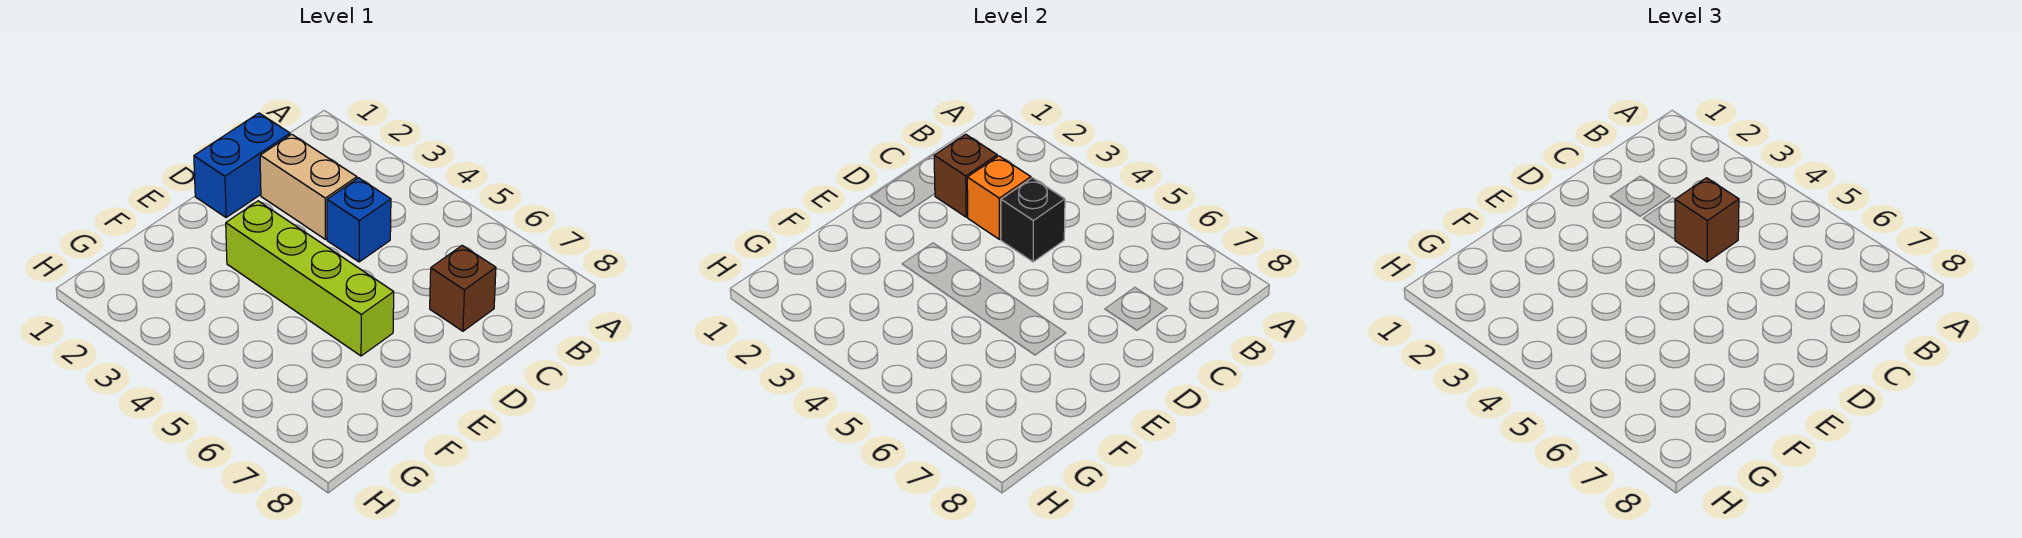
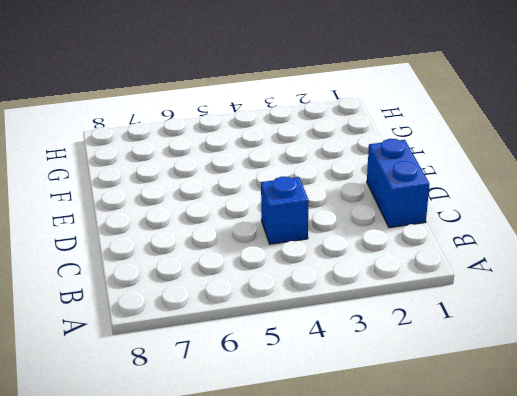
none -> tan 1x2 brick [260,134,357,239]
none -> brown 1x1 brick [430,245,496,331]

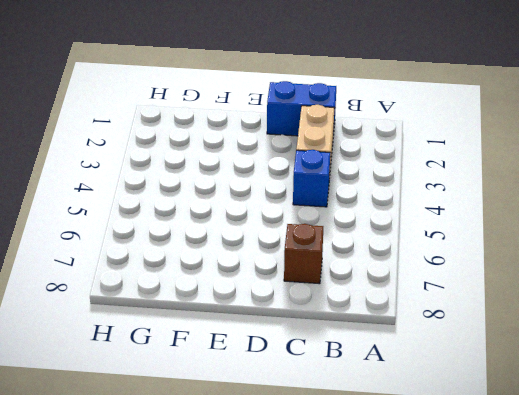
none -> lime 1x4 brick [226,201,394,356]
none -> brown 1x1 brick [934,134,997,217]

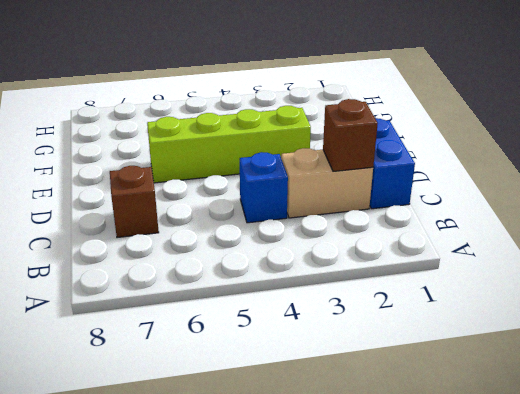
none -> orange 1x1 brick [967,156,1031,239]
none -> black 1x1 brick [1001,178,1065,262]

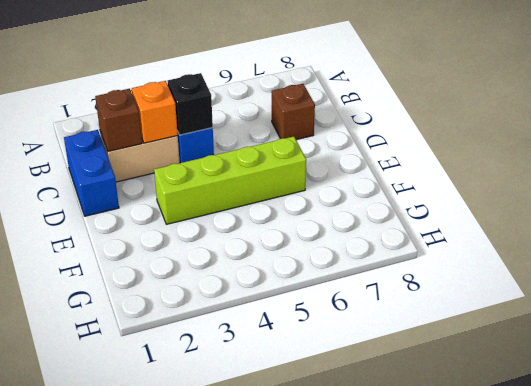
none -> brown 1x1 brick [1675,178,1739,262]

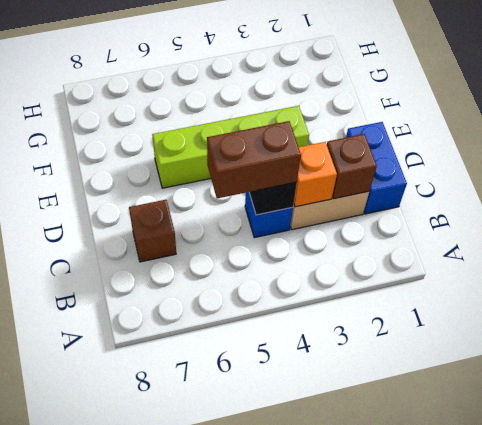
brown 1x2 brick [207,121,301,198] -> brown 1x1 brick [1675,178,1739,262]

